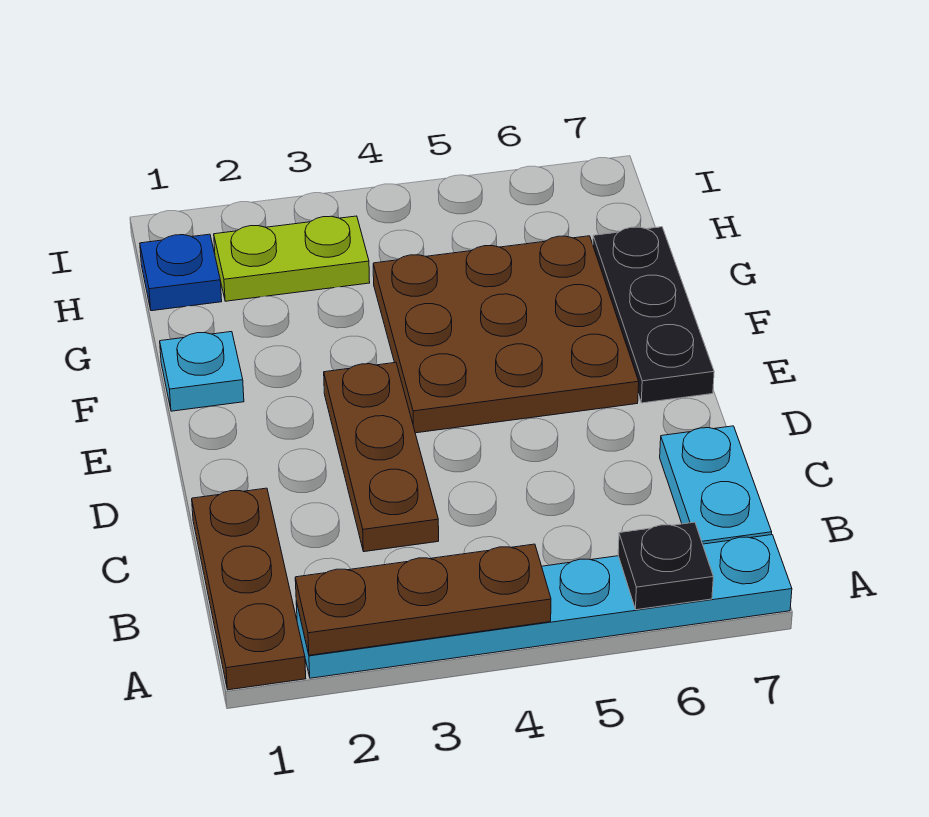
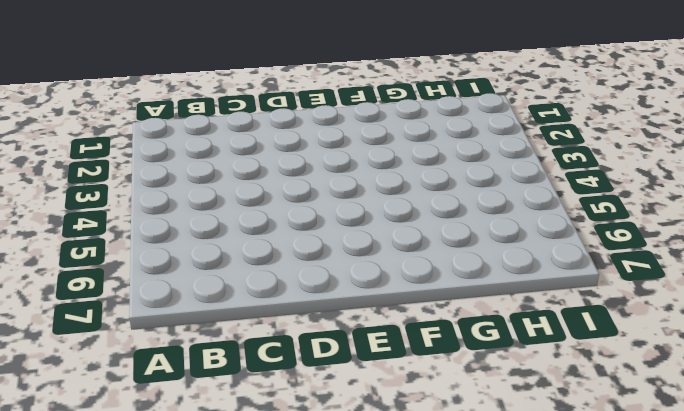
none -> brown 1x3 plate [192,488,306,690]
none -> cyan 1x6 plate [296,535,792,678]

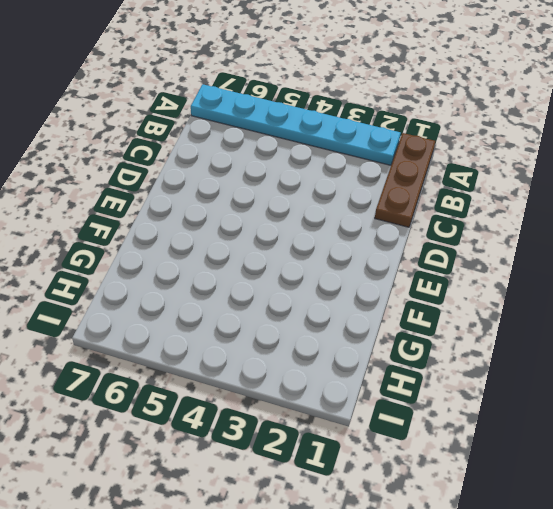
none -> cyan 1x2 plate [660,426,772,544]
none -> brown 1x3 plate [324,362,439,552]

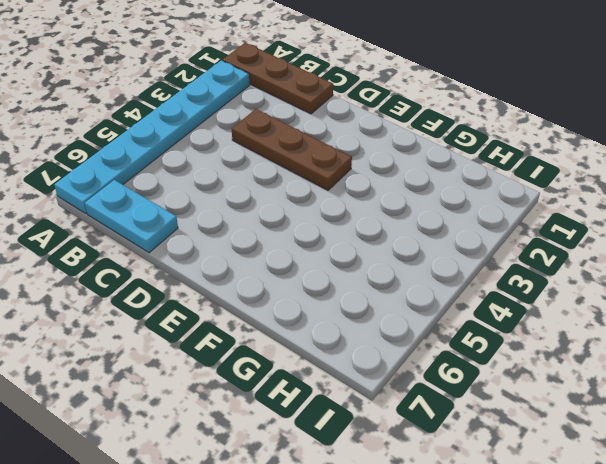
none -> brown 3x3 plate [373,236,639,433]
none -> black 1x3 plate [593,227,714,403]

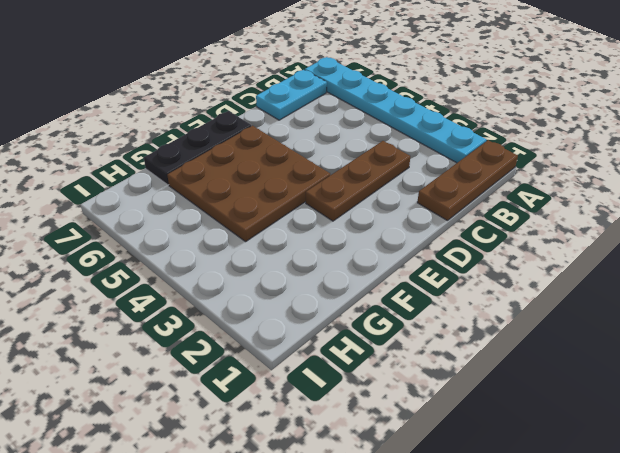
none -> cyan 1x1 plate [160,332,244,411]
none -> blue 1x1 plate [140,234,222,311]

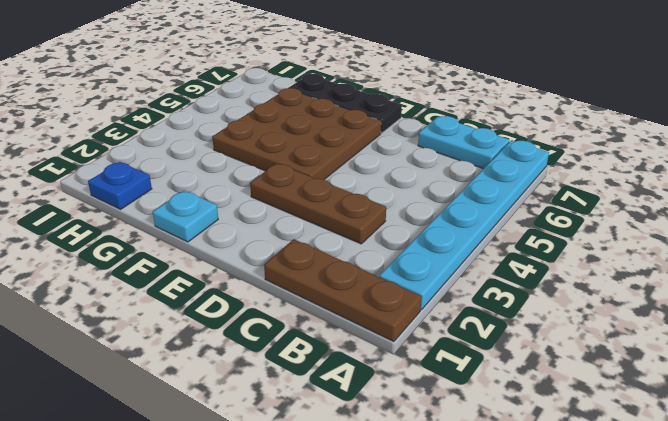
none -> lime 1x2 plate [214,216,370,301]
none -> brown 1x3 plate [295,544,551,655]

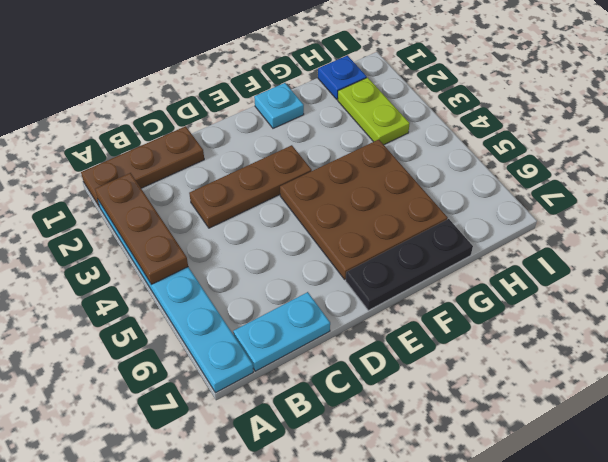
none -> black 1x1 plate [618,522,713,610]

